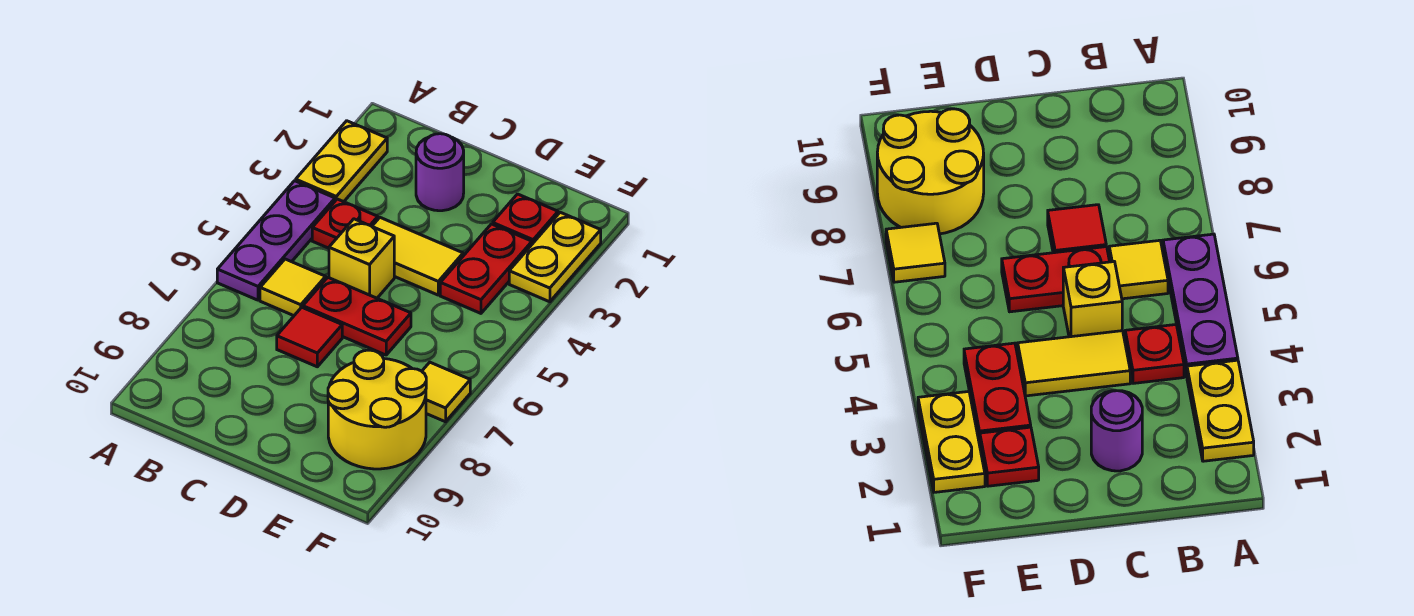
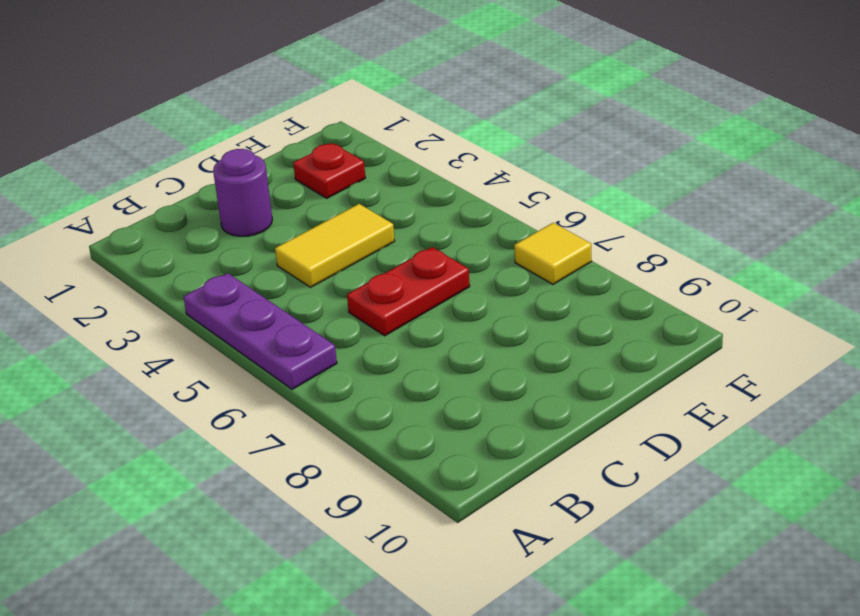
none -> yellow 1x2 plate [296,121,387,202]
none -> red 1x1 plate [312,199,378,248]
none -> yellow 1x1 tile [260,259,326,316]

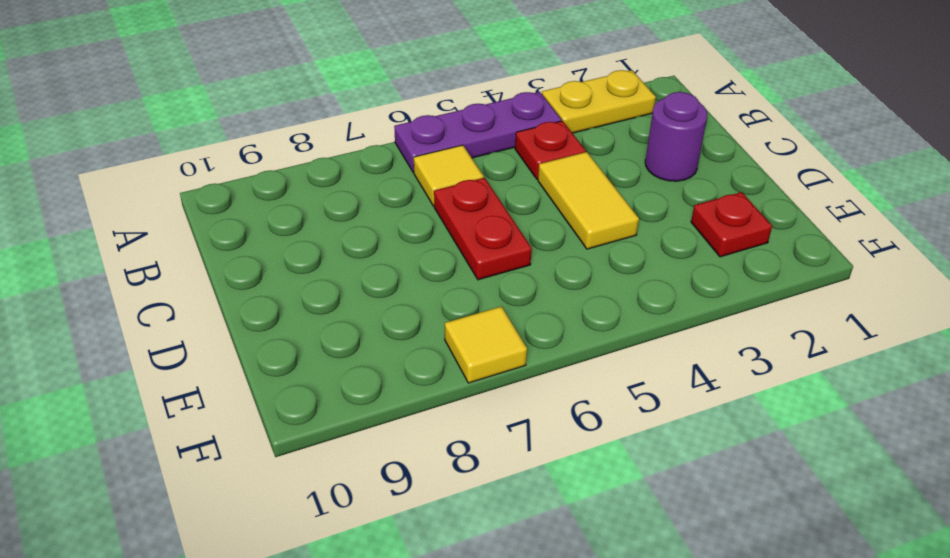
none -> yellow 1x1 brick [329,219,394,298]
none -> red 1x1 tile [277,307,342,367]
none -> red 1x2 plate [440,224,532,313]

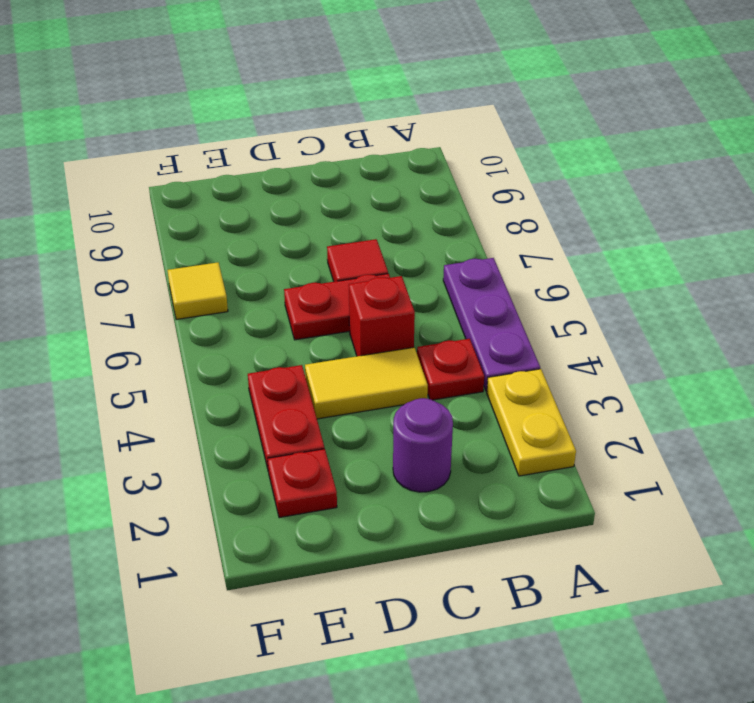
red 1x1 brick [349,276,415,356] -> yellow 1x1 brick [329,219,394,298]
none -> yellow 1x1 tile [260,259,326,316]
none -> yellow 2x2 round brick [328,350,426,469]
none -> yellow 1x2 plate [509,212,601,302]

